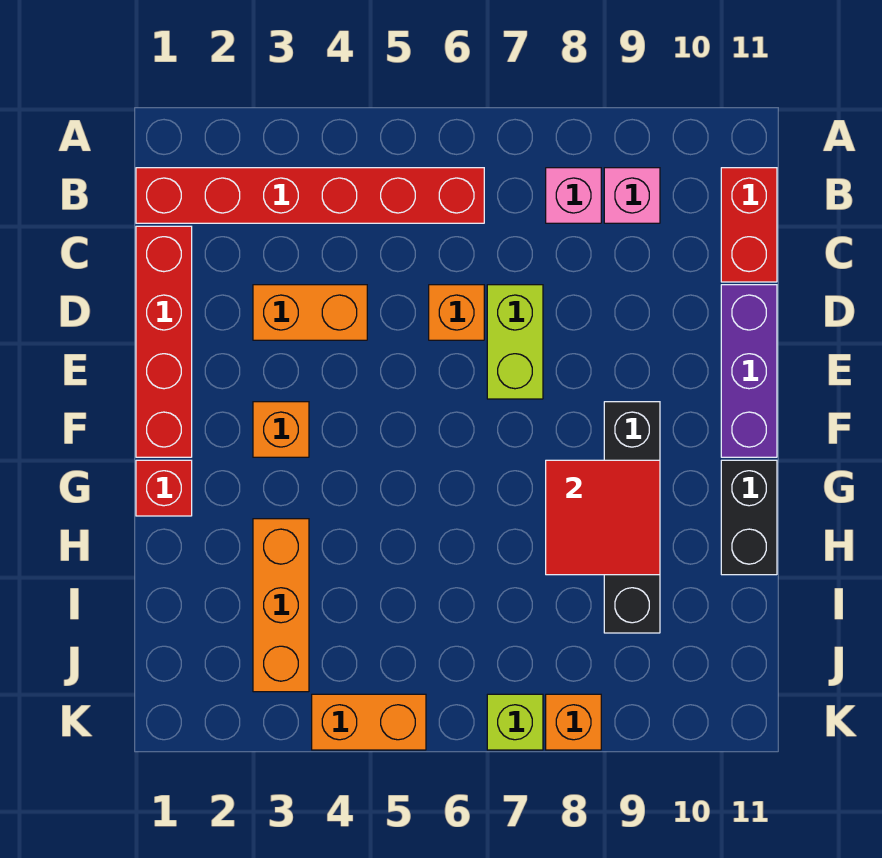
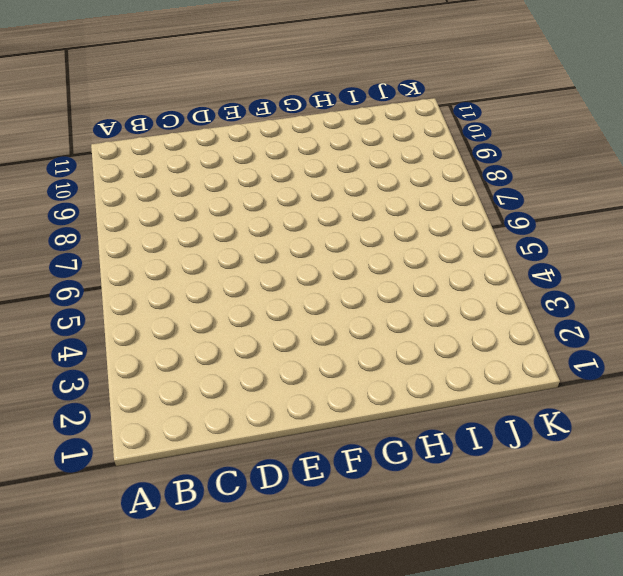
none -> red 1x6 brick [136,168,484,223]
none -> pink 1x1 brick [546,168,601,223]
none -> pink 1x1 brick [604,168,660,223]

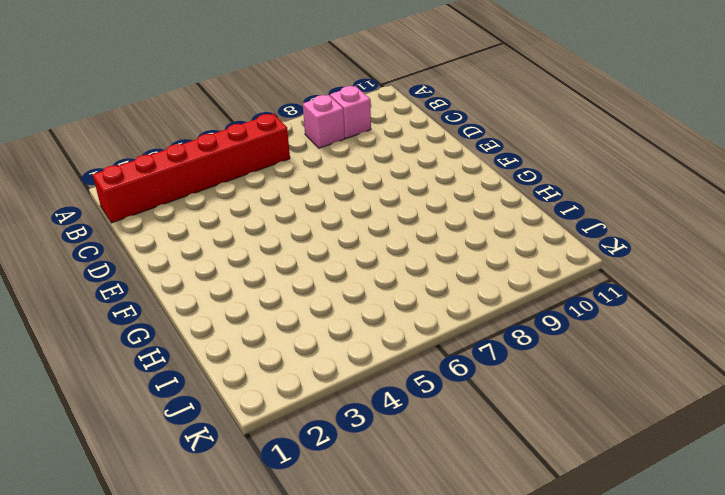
none -> red 1x2 brick [721,168,777,282]
none -> red 1x4 brick [136,226,192,457]
none -> orange 1x2 brick [253,285,367,340]

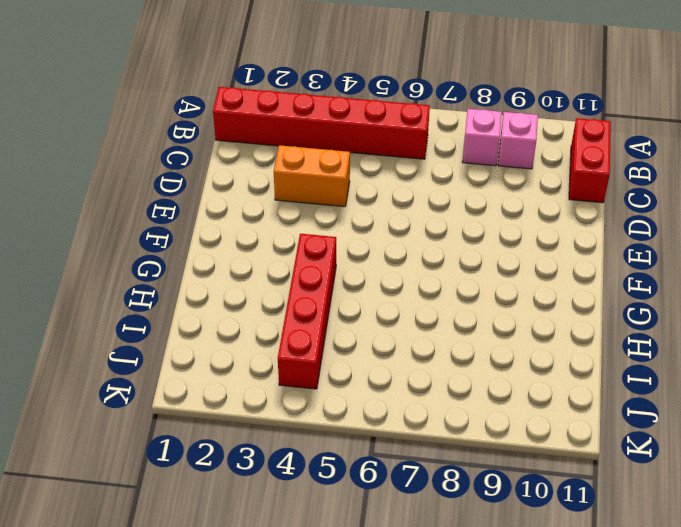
red 1x4 brick [278,234,336,389] -> red 1x4 brick moved to [136,226,192,457]
none -> orange 1x1 brick [429,285,484,340]
none -> lime 1x2 brick [487,285,543,399]
none -> purple 1x3 brick [721,285,777,457]

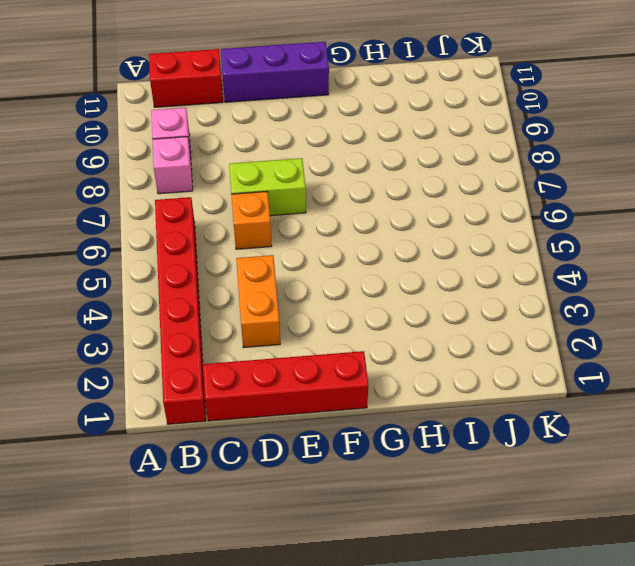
none -> orange 1x1 brick [253,402,309,457]
none -> black 1x4 brick [604,402,660,633]
none -> red 1x1 brick [136,460,192,516]

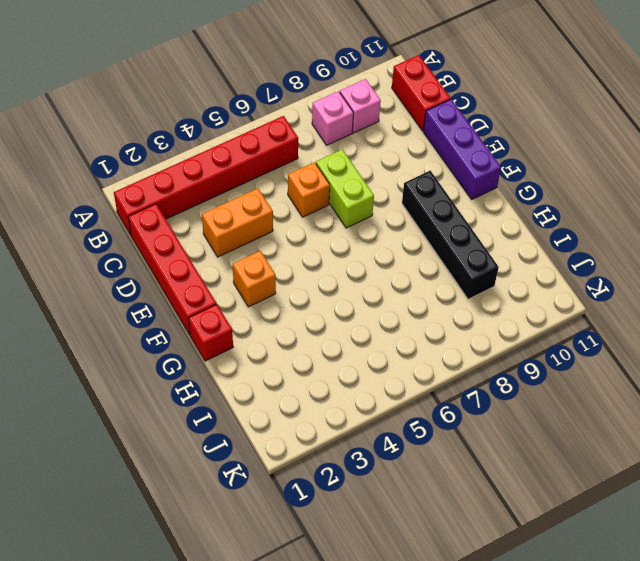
none -> black 1x2 brick [721,460,777,575]
none -> orange 1x3 brick [253,519,309,692]
none -> orange 1x2 brick [312,694,426,750]

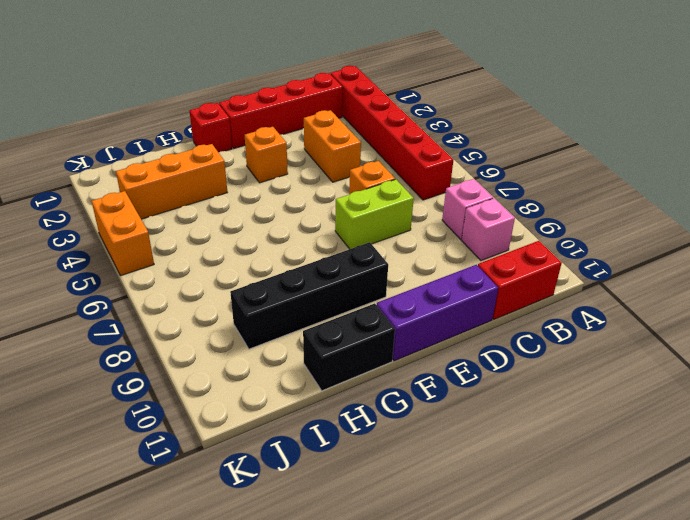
none -> lime 1x1 brick [487,694,543,750]
none -> orange 1x1 brick [546,694,601,750]
none -> red 2x2 tile [546,460,660,575]

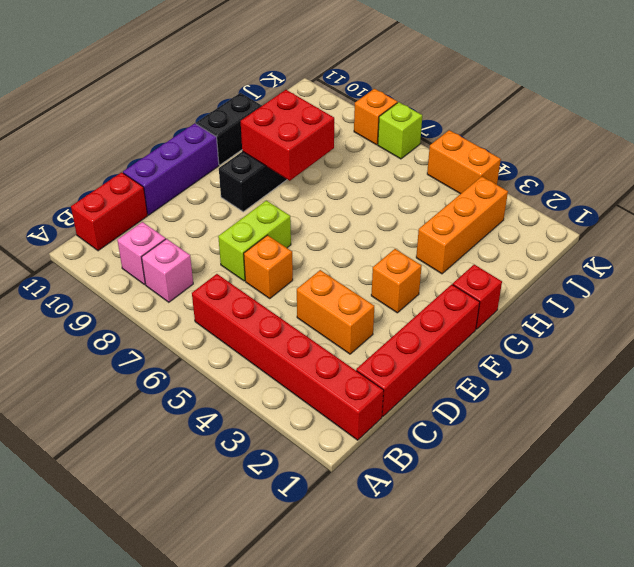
red 2x2 brick [241,90,334,181] -> red 2x2 tile [546,460,660,575]

